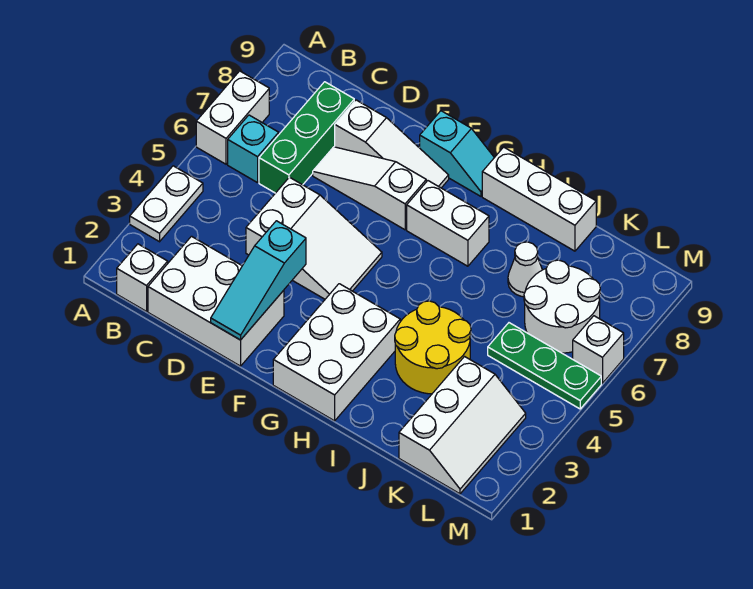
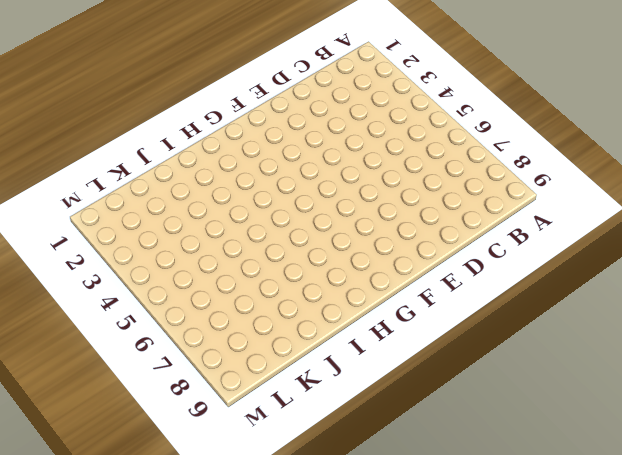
none -> white 1x2 plate [130,166,203,242]
none -> white 1x2 brick [196,71,269,164]
none -> white 1x1 brick [117,244,168,311]

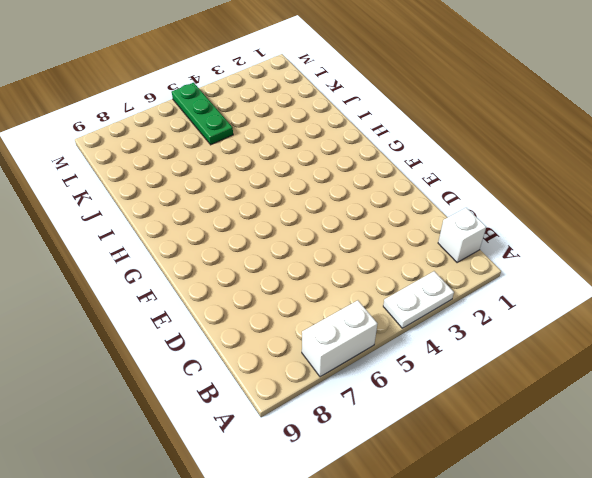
none -> cyan 1x1 brick [228,115,279,183]
none -> white 2x3 brick [148,236,284,366]
none -> green 1x3 brick [259,82,354,193]

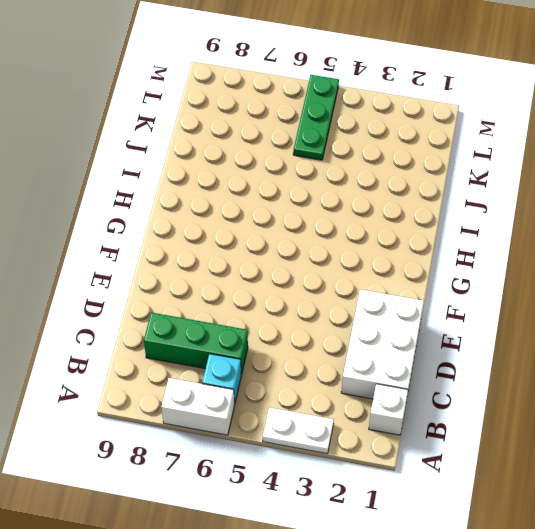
none -> white 2x3 slope [246,177,382,299]
none -> white 1x3 slope [313,147,426,230]
none -> white 1x3 slope [335,100,449,188]

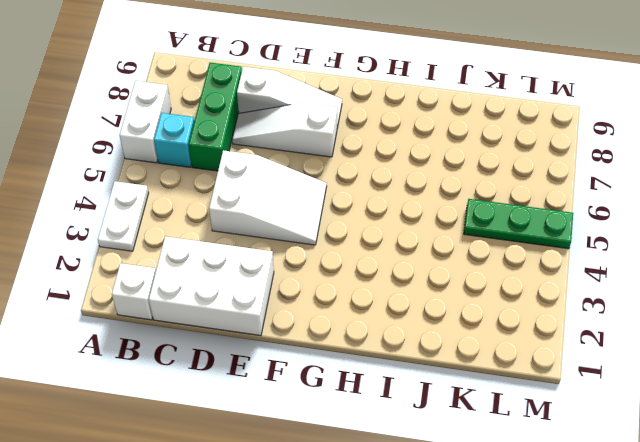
none -> cyan 1x2 slope [419,111,494,196]
none -> white 2x3 brick [273,284,400,421]
none -> white 1x2 brick [407,181,489,266]

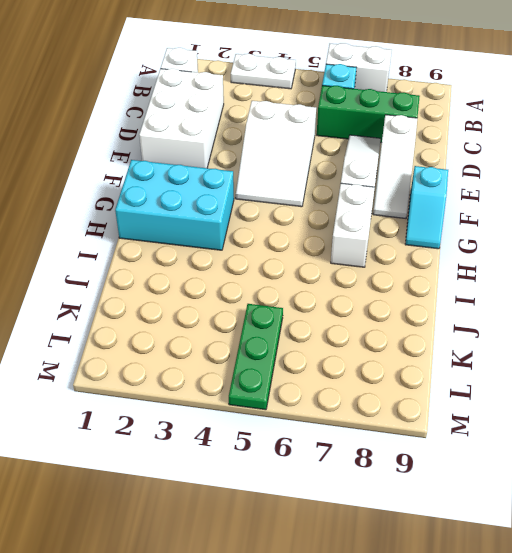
cyan 2x3 brick [115,160,234,250] -> white 2x3 brick [273,284,400,421]
none -> white 1x3 brick [482,147,596,251]
none -> yellow 2x2 round brick [395,301,471,394]
none -> white 1x1 cone [508,242,542,297]

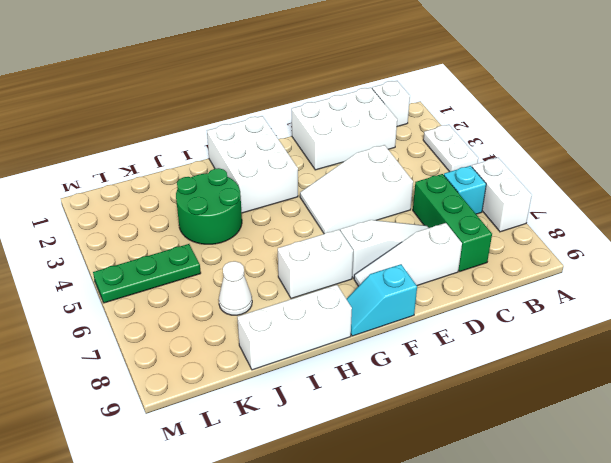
green 2x2 round brick [176,168,242,244] -> yellow 2x2 round brick [395,301,471,394]
none -> white 2x3 slope [399,357,526,494]
none -> white 2x2 round brick [524,260,600,353]
none -> white 1x1 brick [573,316,624,383]

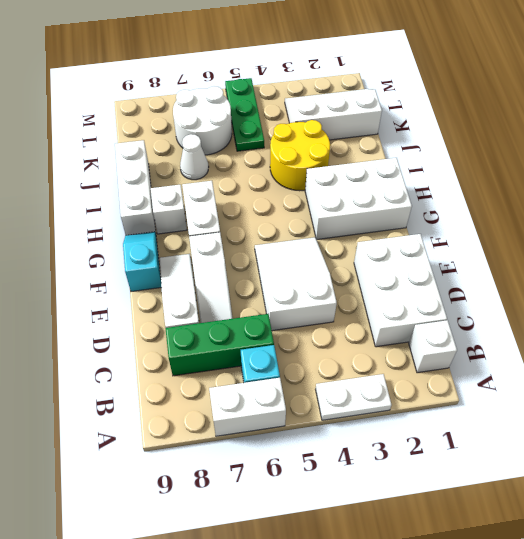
white 1x1 brick [151,185,187,234] -> white 1x1 brick moved to [573,316,624,383]
none -> cyan 1x3 slope [211,221,306,340]

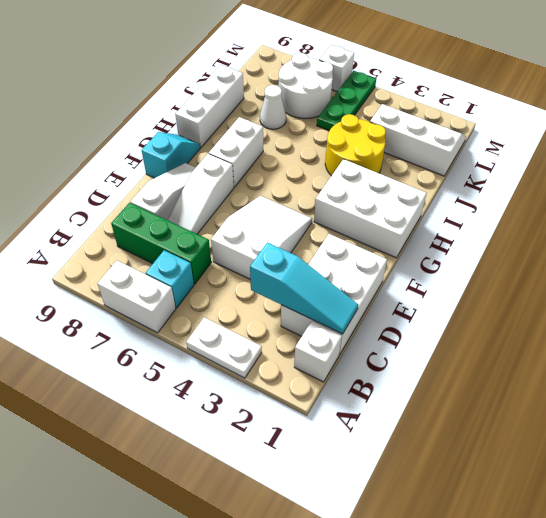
cyan 1x3 slope [250,242,358,334] -> cyan 1x3 slope moved to [211,221,306,340]

